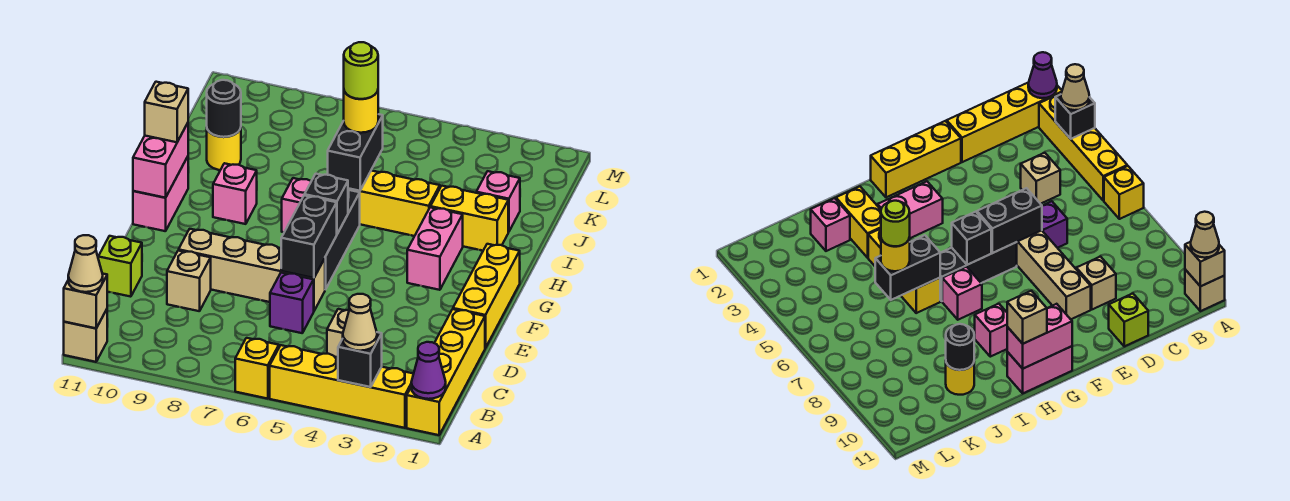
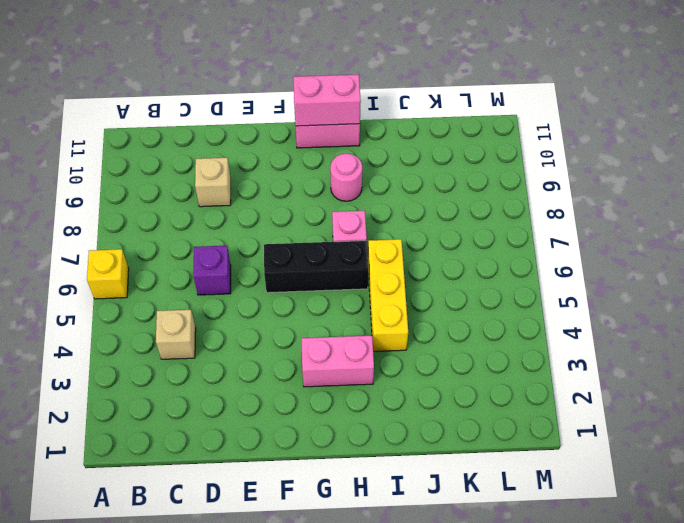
pink 1x1 round brick [330,154,362,201] -> pink 1x1 brick [213,163,257,224]
none -> yellow 1x4 brick [407,309,485,435]
none -> yellow 1x4 brick [270,345,413,428]
none -> tan 1x1 brick [64,309,107,362]
none -> lime 1x1 brick [98,236,142,297]

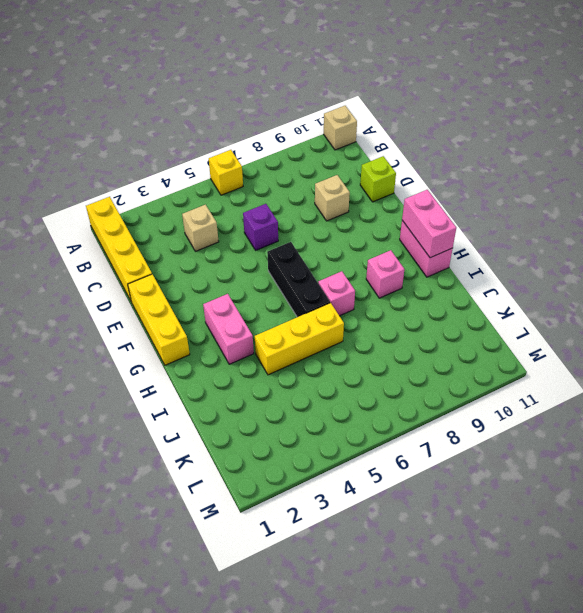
none -> yellow 1x4 brick [270,345,413,428]
none -> tan 1x4 brick [179,229,325,311]
none -> yellow 1x2 brick [430,186,508,251]
none -> pink 1x1 brick [476,171,520,232]

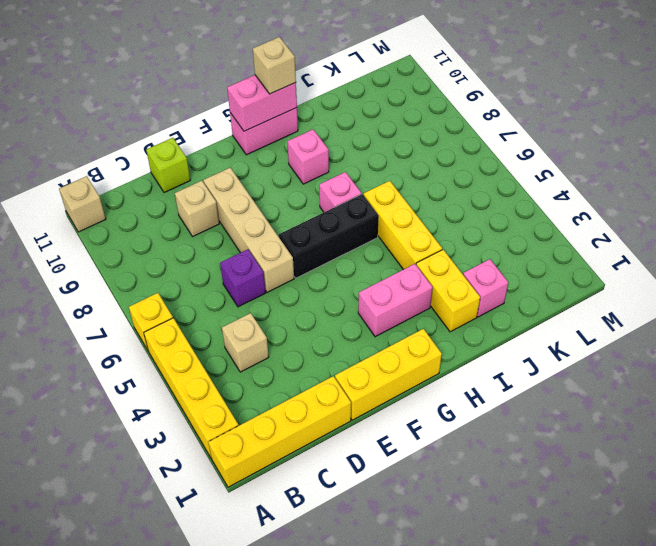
none -> yellow 1x1 round brick [207,128,241,170]
none -> purple 1x1 cone [411,342,446,399]
none -> black 1x1 brick [338,332,382,387]
none -> tan 1x1 brick [64,274,107,328]

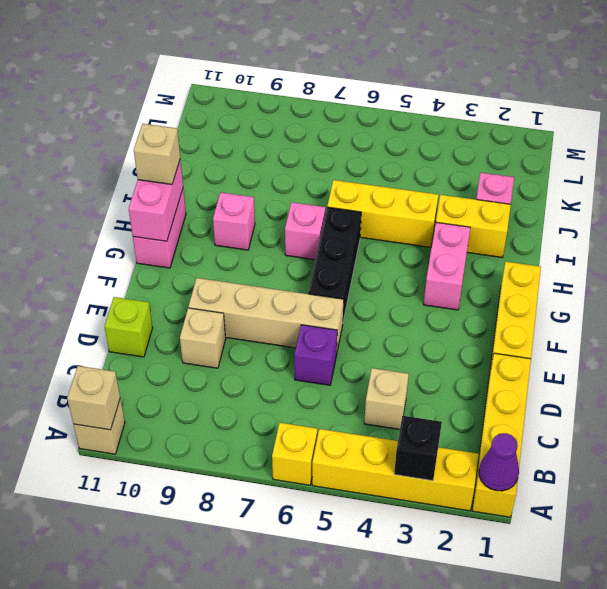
none -> yellow 1x1 round brick [207,128,241,170]
none -> black 1x2 brick [281,195,337,278]
none -> black 1x1 brick [304,174,348,234]
none -> black 1x2 brick [328,114,383,191]

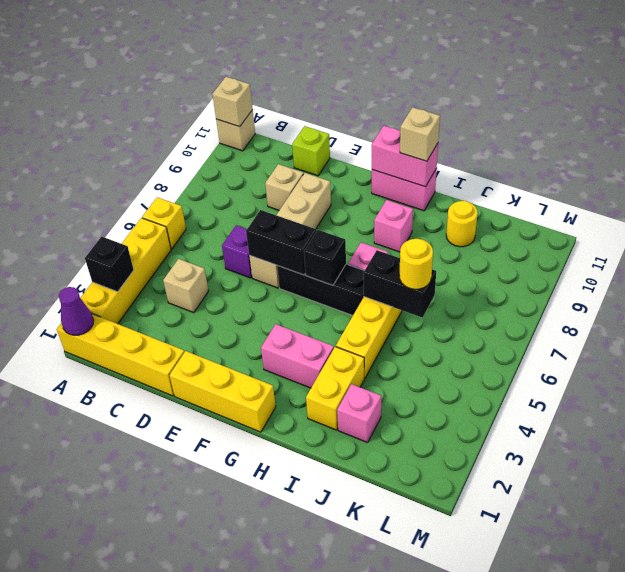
none -> black 1x1 round brick [207,80,241,137]
none -> tan 1x1 cone [343,294,377,351]
none -> tan 1x1 cone [68,235,103,292]
none -> lime 1x1 round brick [344,42,378,99]

